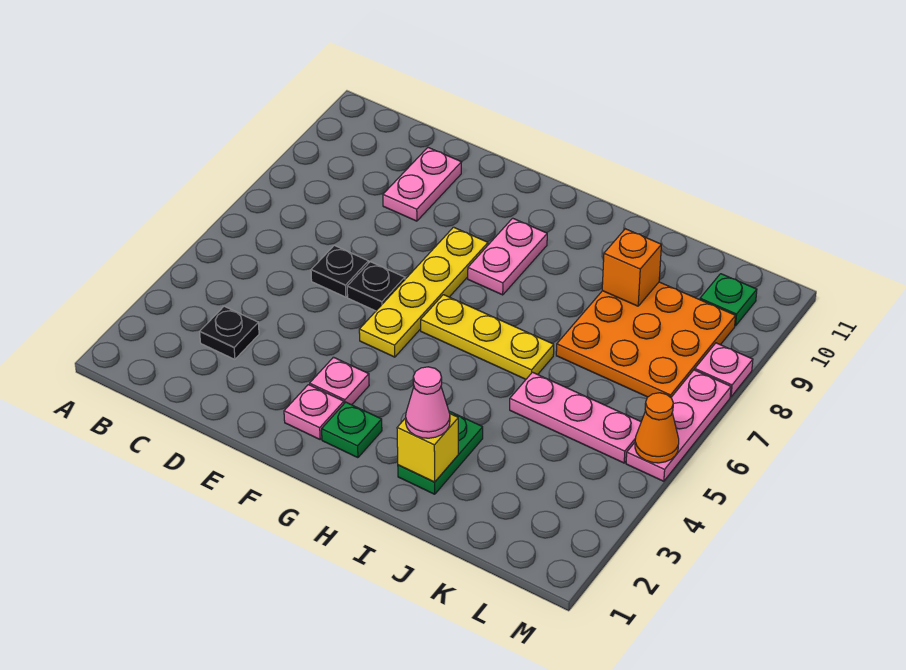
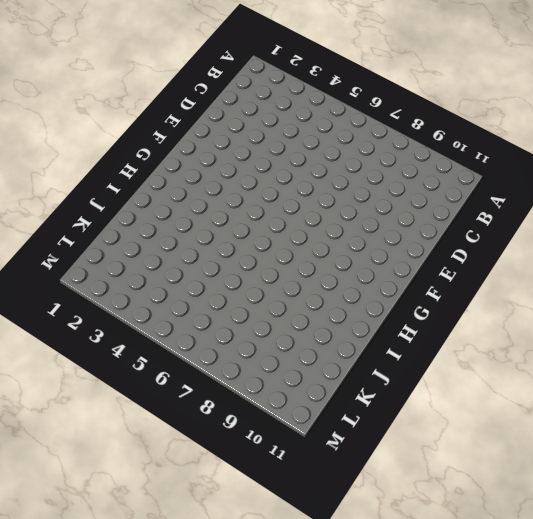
none -> black 1x1 plate [200,306,259,359]
none -> black 1x1 plate [311,246,369,297]
none -> pink 1x2 plate [383,148,462,221]

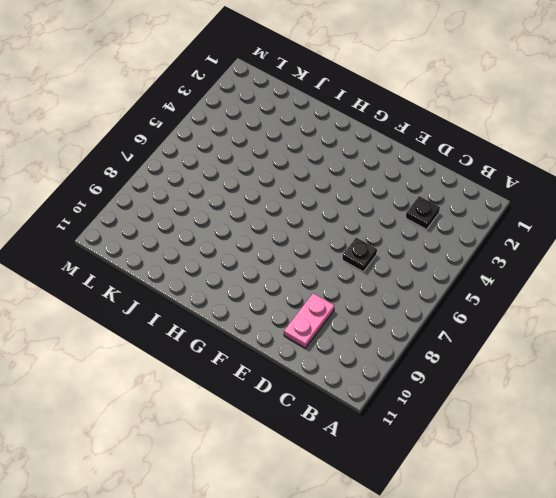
none -> black 1x1 plate [347,262,405,311]
none -> pink 1x1 plate [284,385,344,439]
none -> pink 1x1 plate [310,357,369,405]

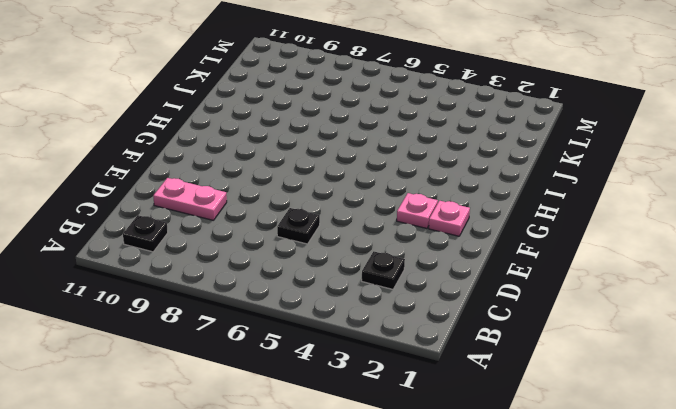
black 1x1 plate [123,215,168,252] -> black 1x1 plate moved to [347,262,405,311]
none -> yellow 1x4 plate [359,227,488,357]
none -> green 1x1 plate [322,402,382,458]
none -> yellow 1x3 plate [421,295,554,379]

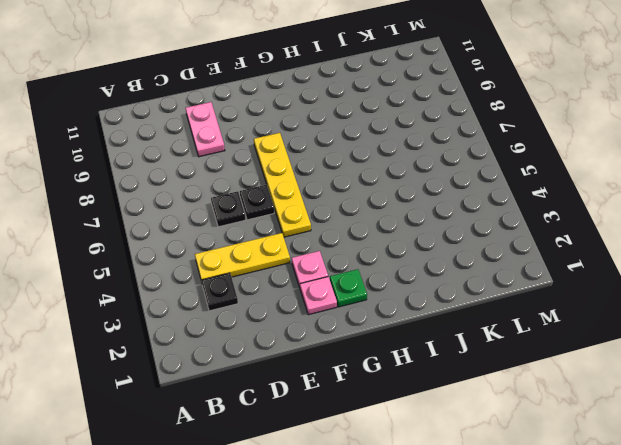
yellow 1x3 plate [195,233,290,282] -> yellow 1x3 plate moved to [421,295,554,379]
none -> pink 1x2 plate [468,218,547,295]
none -> green 1x2 plate [398,411,483,494]
none -> pink 1x3 plate [510,372,641,463]

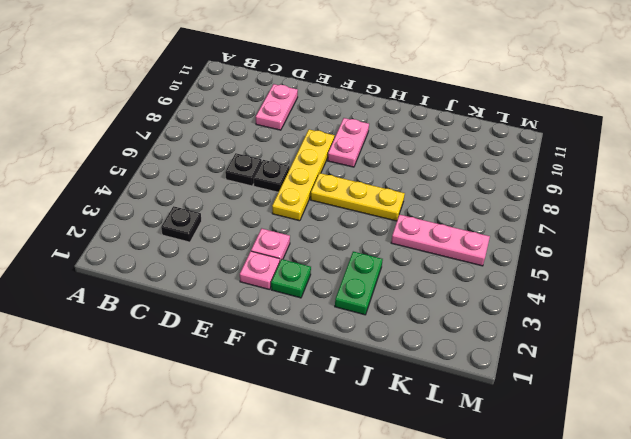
none -> orange 3x3 plate [556,282,735,397]
none -> green 1x1 plate [700,274,757,326]
none -> pink 1x3 plate [626,370,731,481]

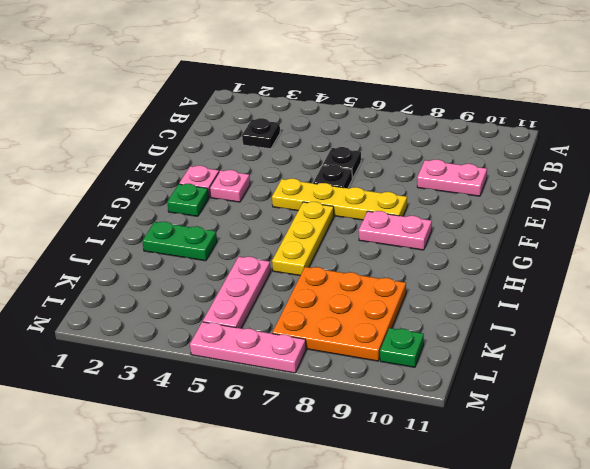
none -> pink 1x1 plate [695,343,753,397]
none -> yellow 1x1 brick [397,414,458,482]
none -> orange 1x1 brick [602,229,661,306]

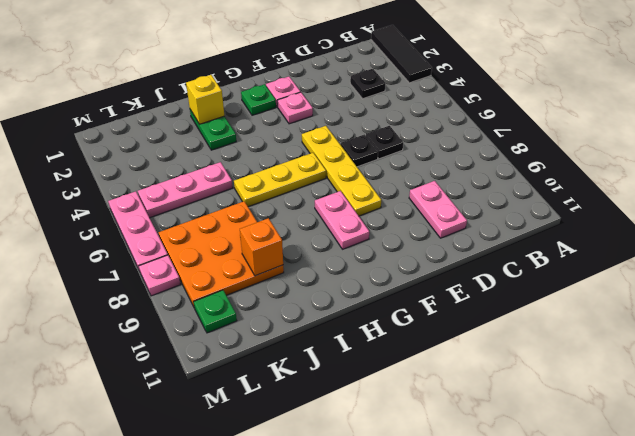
black 1x3 tile [371,25,432,83] -> none
none -> orange 1x1 cone [635,393,679,463]
none -> pink 1x1 cone [406,367,450,438]

